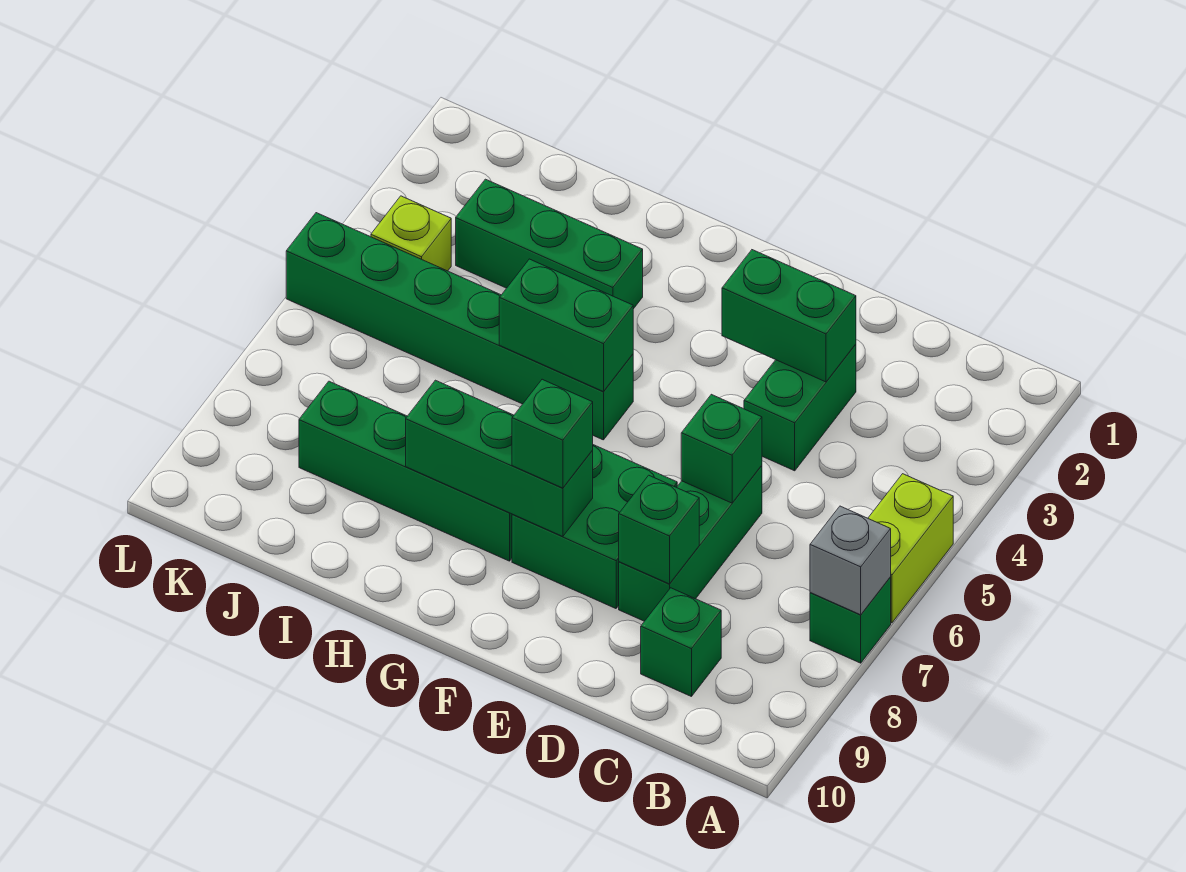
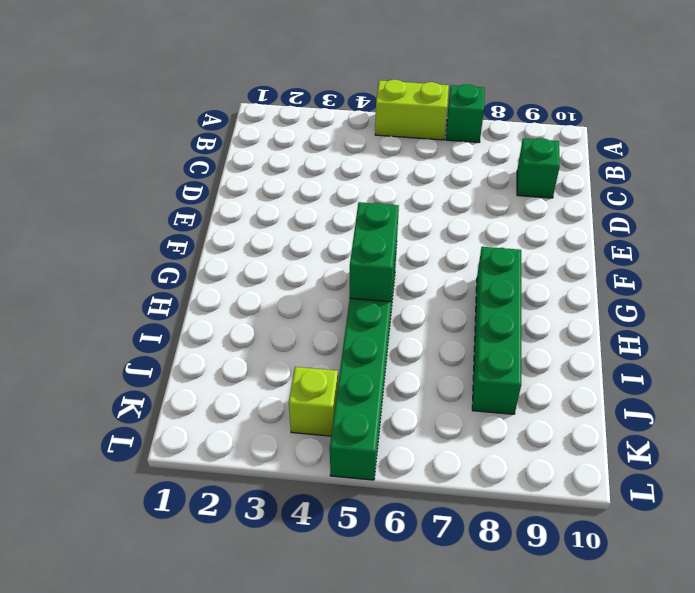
none -> green 1x2 brick [744,344,856,471]
none -> green 1x3 brick [619,466,762,621]
none -> green 2x2 brick [512,445,677,609]

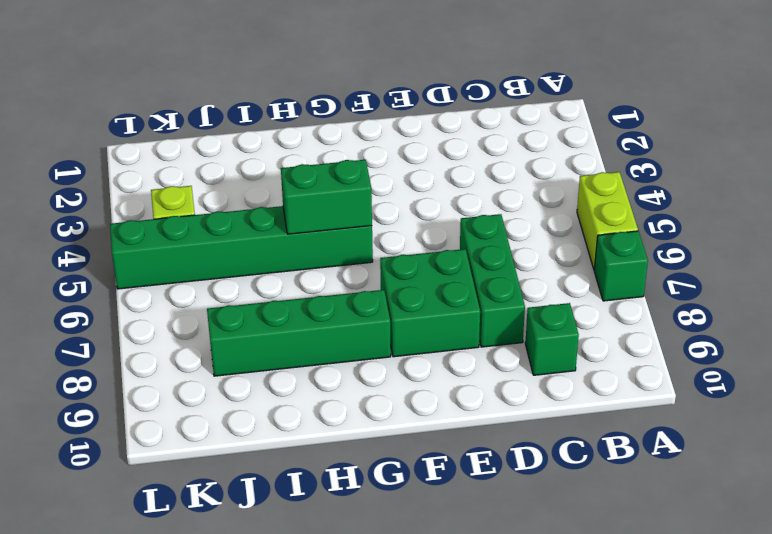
none -> green 1x2 brick [744,344,856,471]
none -> green 1x3 brick [456,179,643,309]
none -> grey 1x1 brick [810,506,891,615]

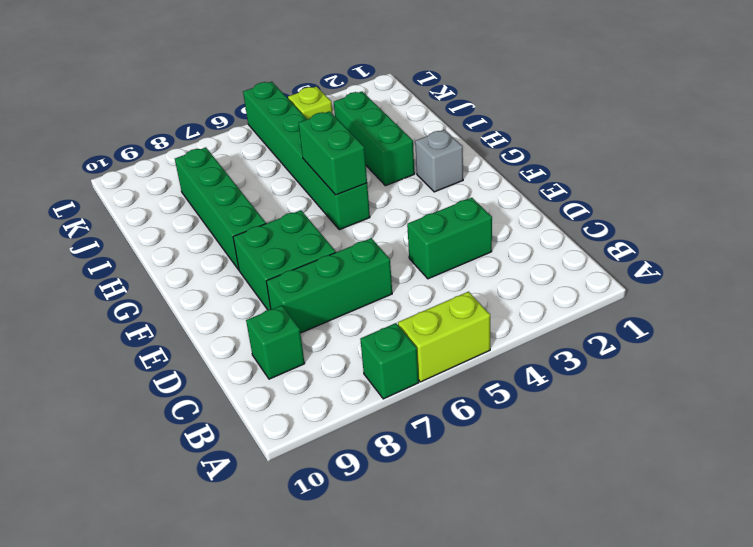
grey 1x1 brick [415,130,463,192] -> grey 1x1 brick moved to [810,506,891,615]
none -> green 1x2 brick [722,250,856,382]
none -> green 1x1 brick [681,394,762,503]
none -> green 1x1 brick [619,475,699,584]

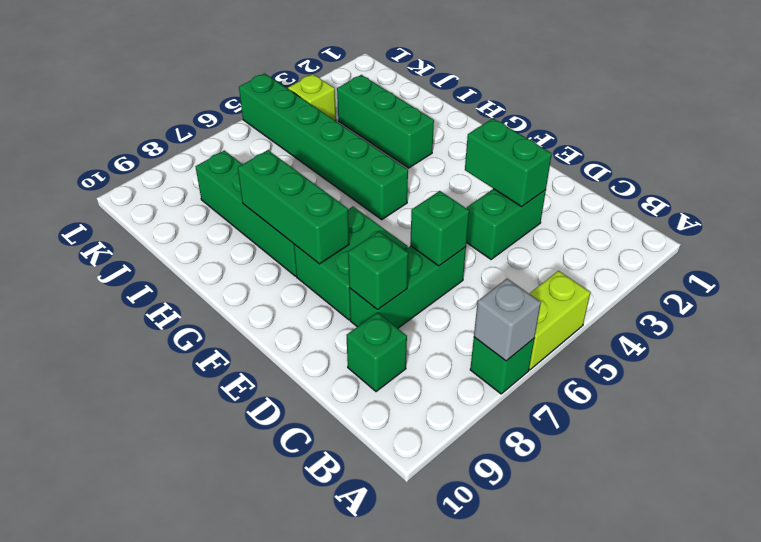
none -> green 1x2 brick [499,259,633,392]
none -> green 1x1 brick [512,379,593,488]

